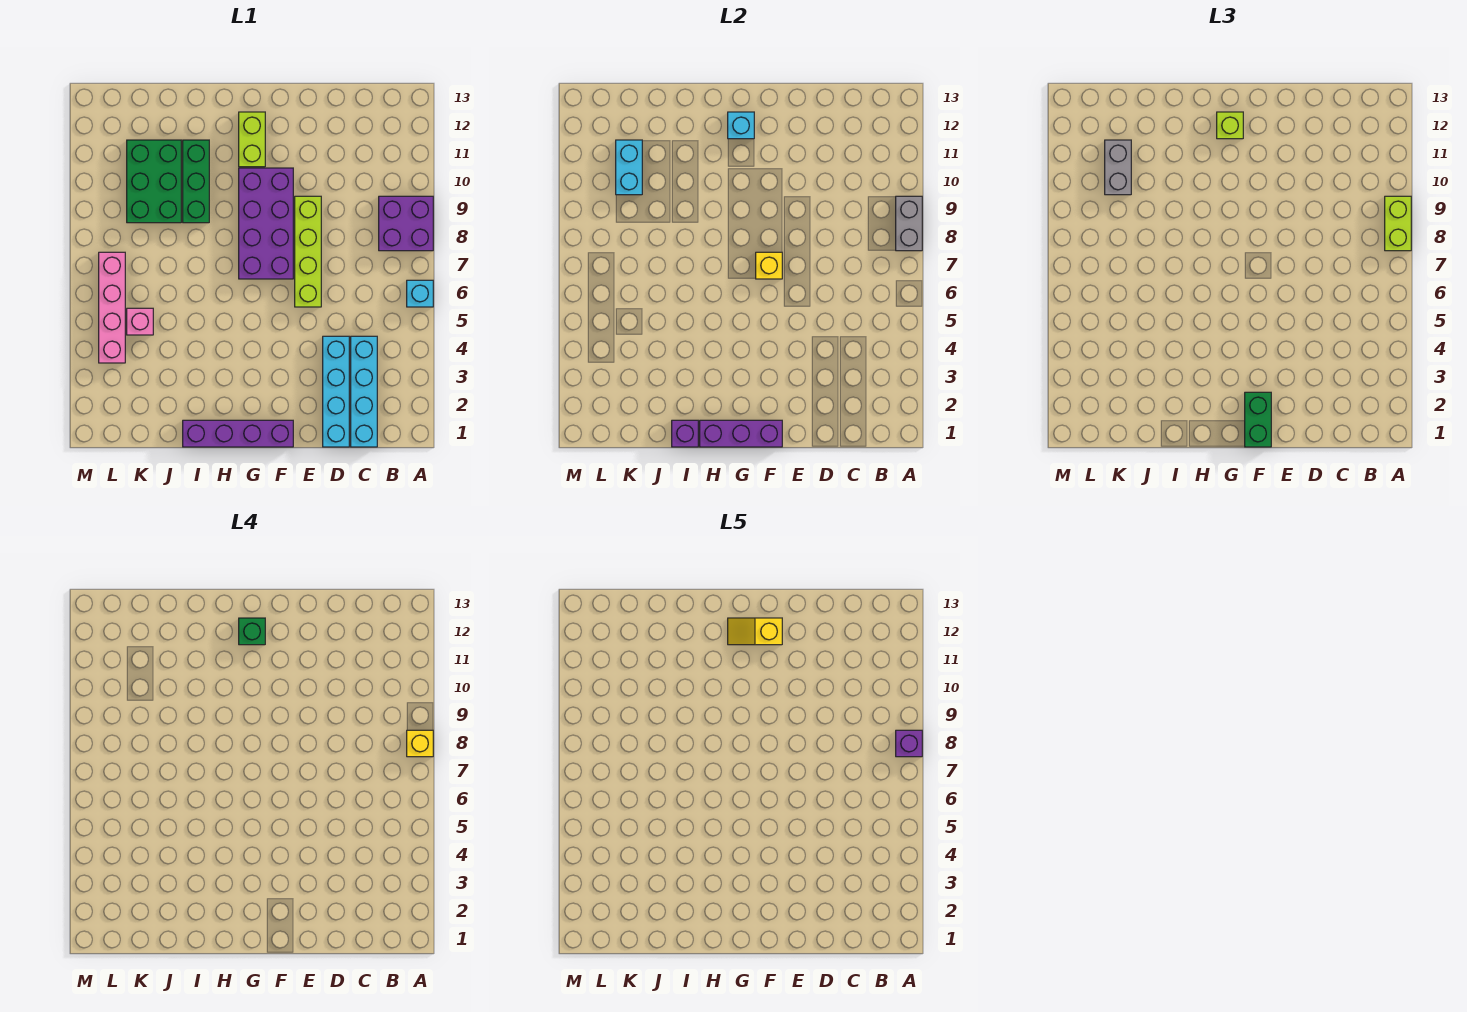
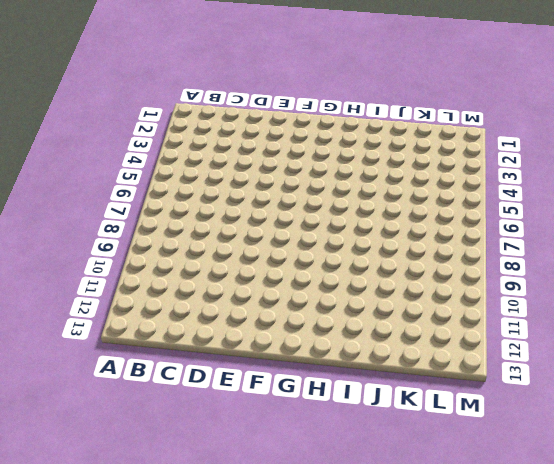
none -> cyan 1x1 brick [407,280,433,307]
none -> purple 2x2 brick [379,196,433,251]
none -> cyan 1x4 brick [351,336,377,447]

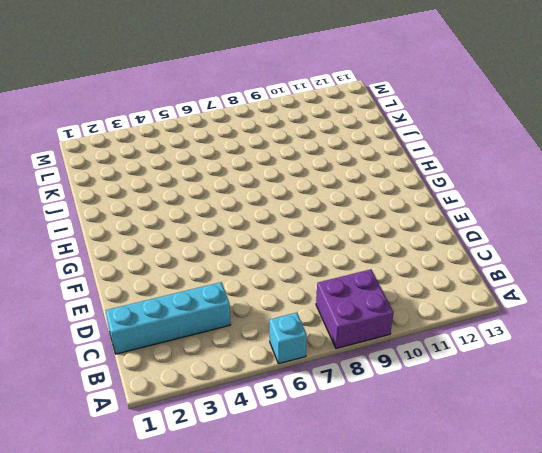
none -> cyan 1x4 brick [323,336,349,447]
none -> lime 1x4 brick [295,196,321,307]
none -> purple 1x4 brick [183,420,293,447]

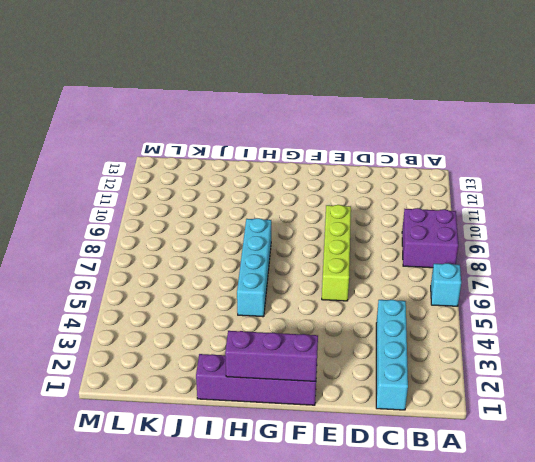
cyan 1x4 brick [237,218,271,317] -> cyan 1x4 brick moved to [323,336,349,447]
none -> purple 2x4 brick [239,168,293,279]
none -> lime 1x2 brick [239,112,265,167]
none -> green 1x3 brick [183,140,209,223]

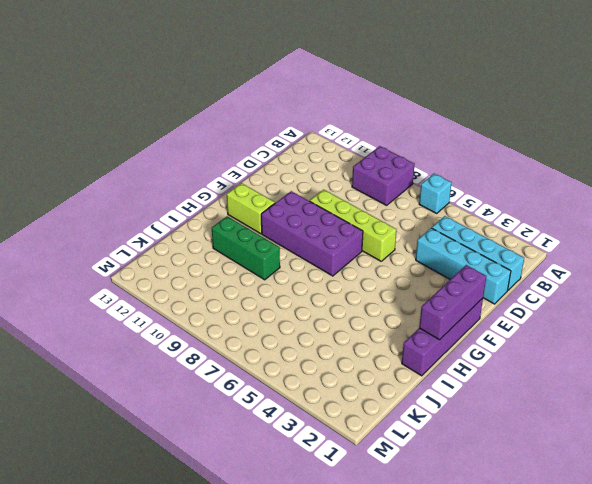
none -> green 2x3 brick [127,140,181,223]
none -> pink 1x1 brick [127,308,153,335]
none -> pink 1x4 brick [99,252,125,363]

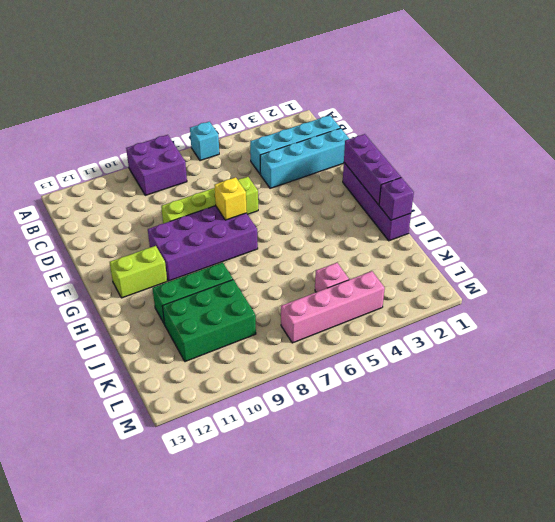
none -> grey 1x2 brick [896,196,922,251]
none -> cyan 1x1 brick [728,112,754,139]
none -> cyan 1x2 brick [616,140,642,195]

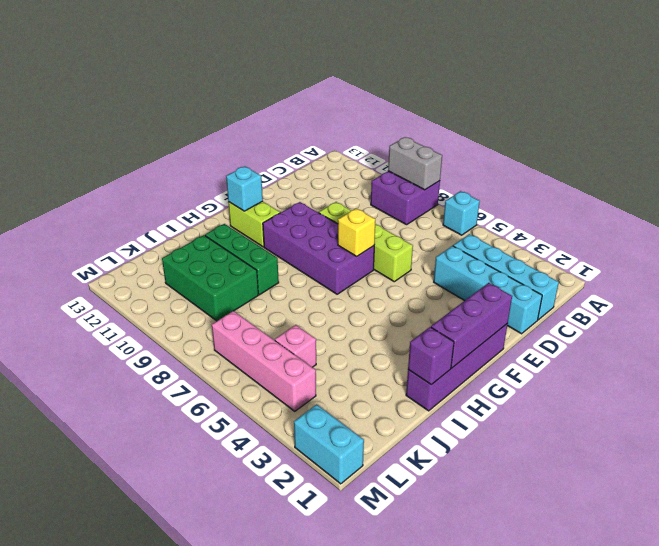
cyan 1x2 brick [294,404,364,484] -> cyan 1x2 brick moved to [616,140,642,195]
none -> lime 1x2 brick [1385,196,1411,251]
none -> green 1x2 brick [1245,392,1271,447]
none -> lime 1x1 brick [1217,112,1243,139]

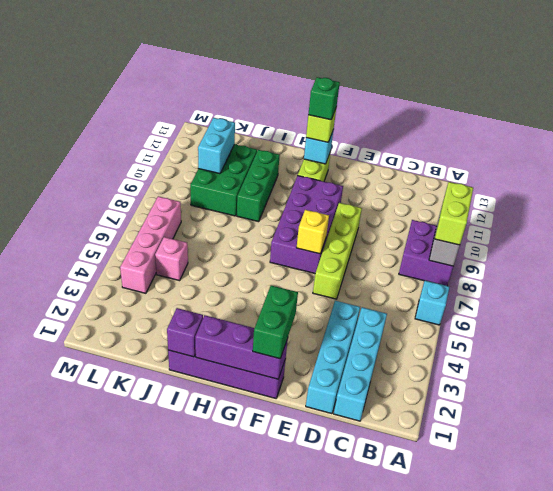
none -> grey 1x2 brick [1105,140,1131,195]
none -> yellow 1x1 brick [407,730,433,757]
none -> purple 1x1 brick [896,730,922,757]

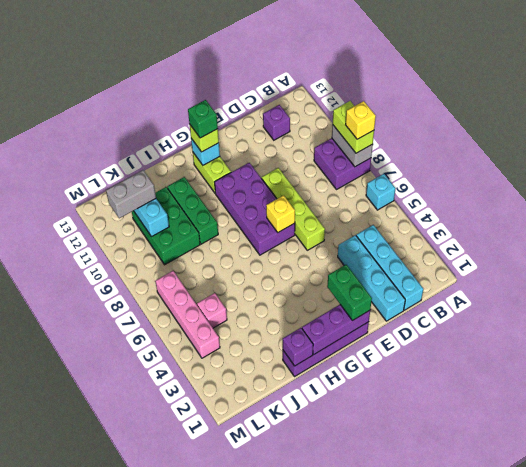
purple 1x1 brick [263,105,290,140] -> purple 1x1 brick moved to [896,730,922,757]
grey 1x2 brick [106,170,156,218] -> grey 1x2 brick turned to [1105,140,1131,195]
none -> yellow 1x2 slope [728,618,782,645]

